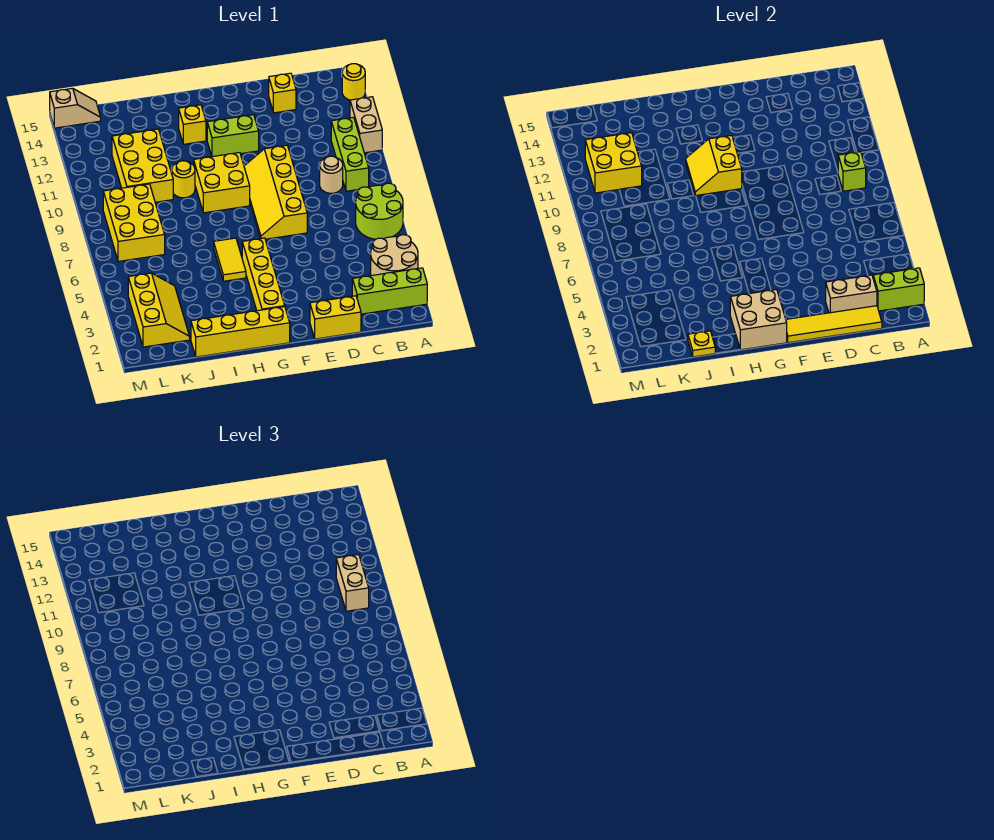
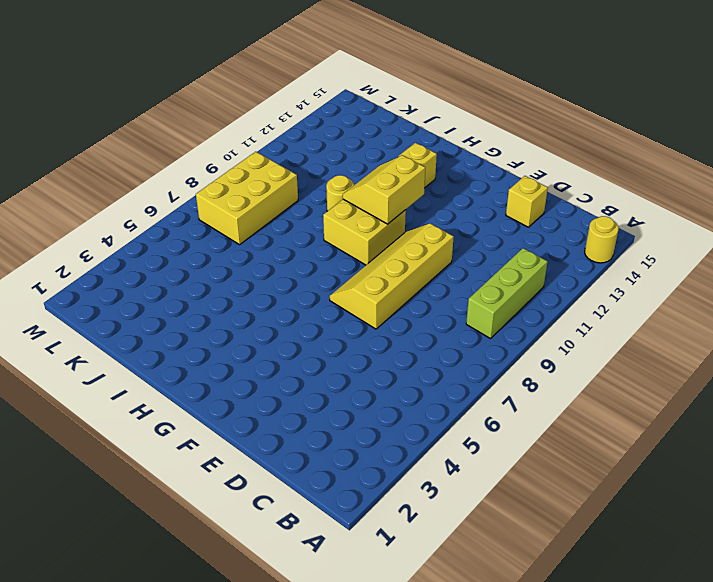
none -> lime 1x3 brick [352,268,427,314]
none -> tan 2x2 round brick [371,235,418,276]
none -> lime 2x2 round brick [356,183,403,239]
none -> tan 1x2 brick [350,97,382,153]

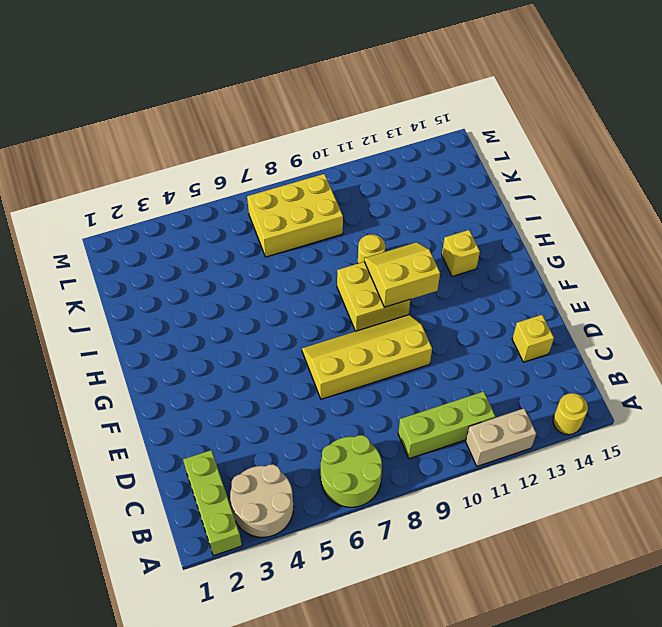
none -> tan 1x1 round brick [320,156,343,193]
none -> yellow 1x2 brick [310,296,361,339]
none -> lime 1x2 brick [207,115,259,157]
none -> yellow 1x4 brick [191,307,290,357]

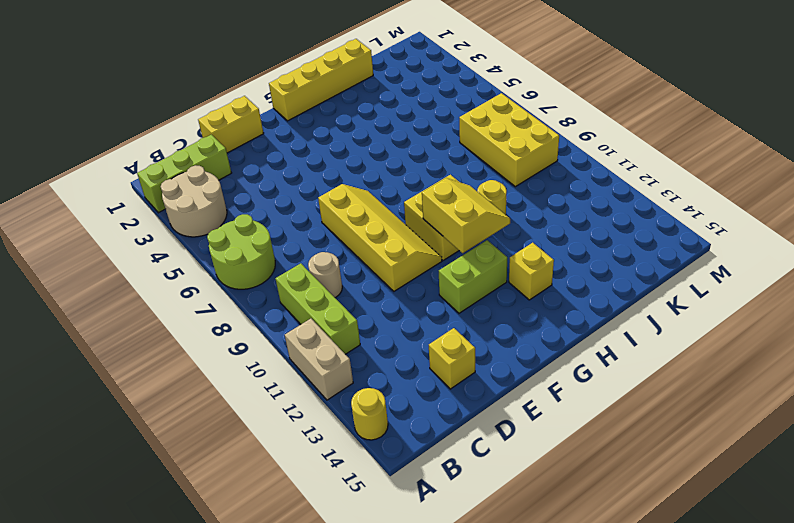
none -> yellow 1x4 brick [242,238,285,311]
none -> yellow 1x2 tile [214,238,246,281]
none -> yellow 2x3 brick [112,129,173,202]
none -> yellow 2x3 slope [128,273,190,347]

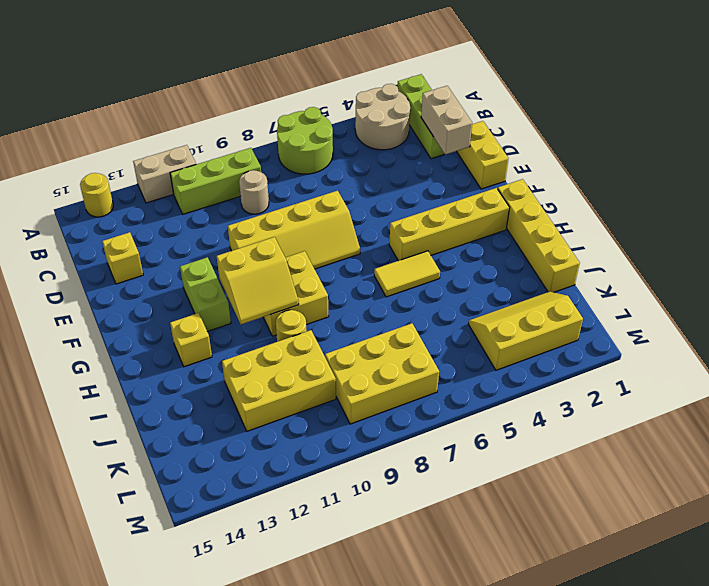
none -> tan 1x2 slope [50,88,101,128]
none -> lime 1x2 brick [873,268,924,311]
none -> lime 1x1 brick [838,152,866,191]
none -> yellow 1x4 tile [786,306,882,343]

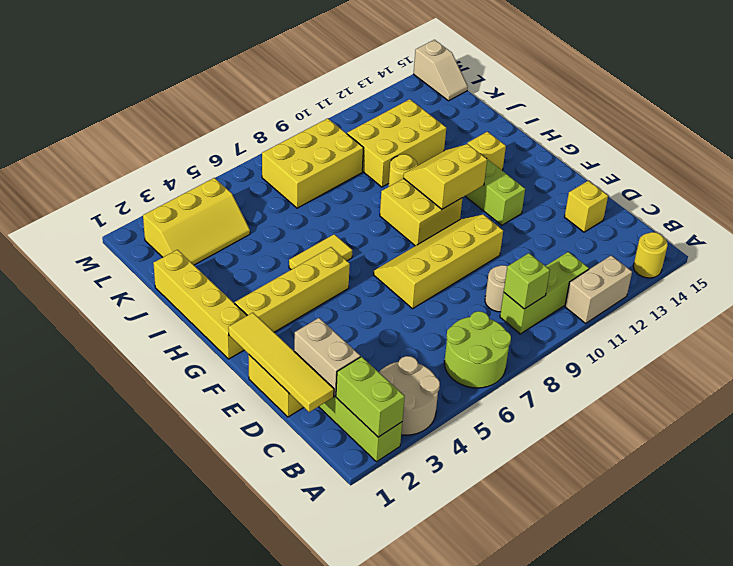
none -> tan 2x2 brick [730,289,787,350]
none -> yellow 1x1 plate [688,331,715,357]
none -> yellow 2x2 brick [585,133,642,193]
none -> tan 1x2 brick [336,555,369,611]

